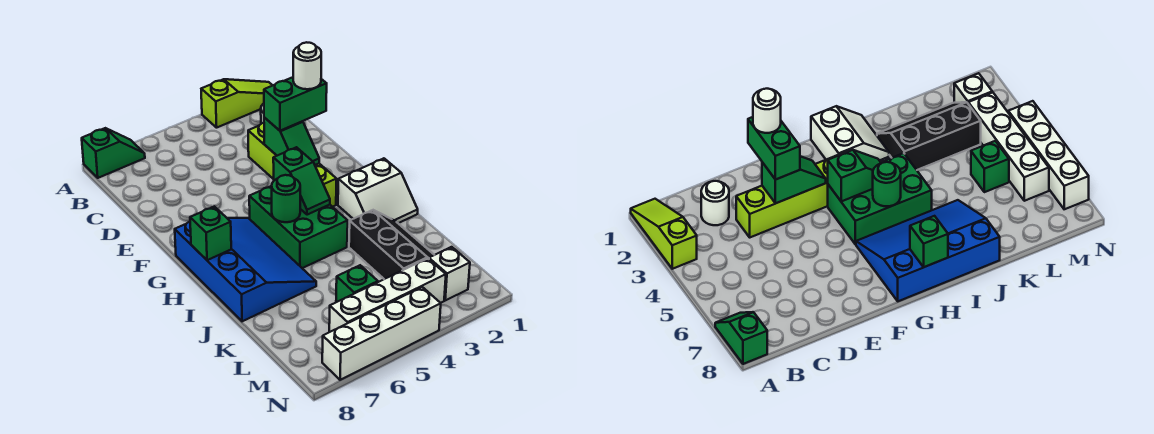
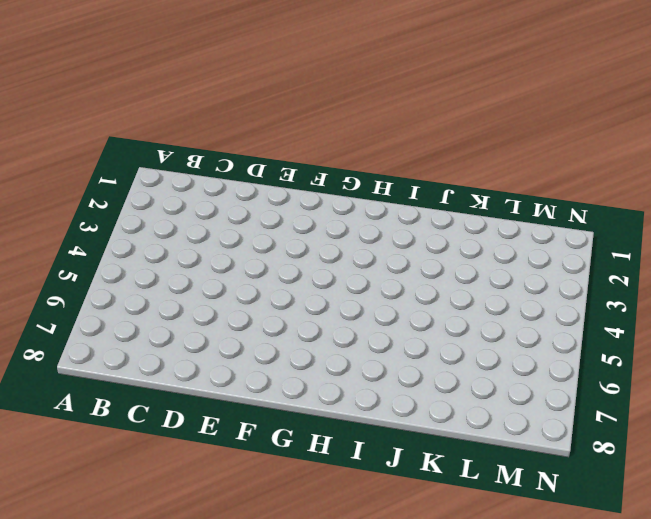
none -> lime 1x3 slope [201,79,273,128]
none -> green 1x2 slope [82,128,145,178]
none -> white 1x1 round brick [701,181,729,225]

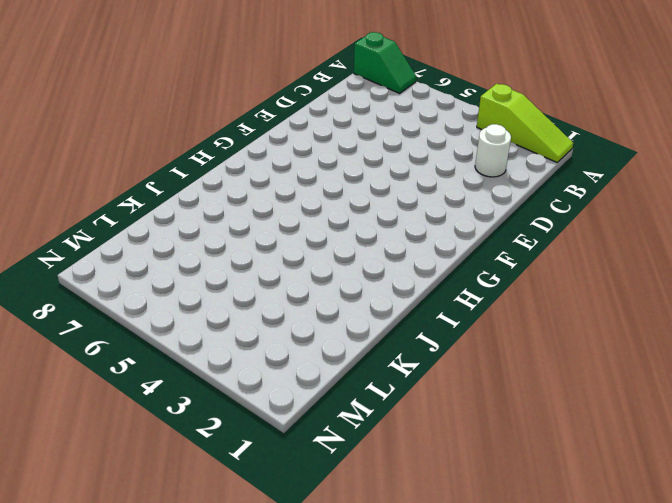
none -> lime 1x4 brick [248,123,336,207]
none -> green 2x3 brick [249,186,348,268]
none -> blue 3x4 slope [175,218,316,321]

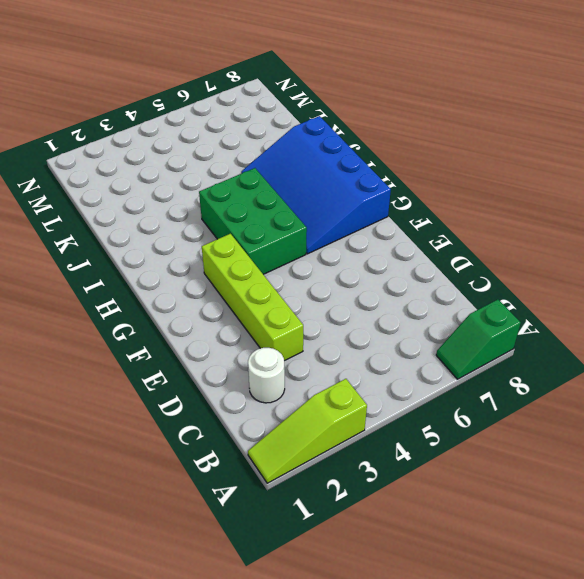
none -> white 2x2 slope [338,158,418,223]
none -> black 2x3 slope [349,210,434,279]
none -> green 1x1 brick [336,265,378,302]

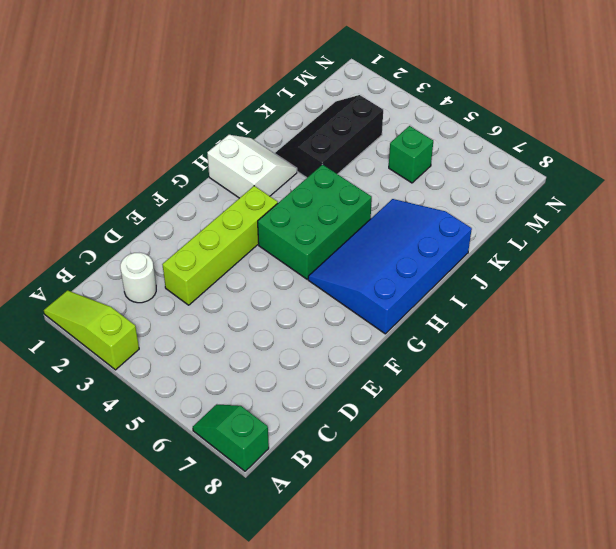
none -> white 1x1 brick [429,247,470,300]
none -> white 1x4 brick [329,258,446,332]
none -> white 1x4 brick [322,287,441,380]

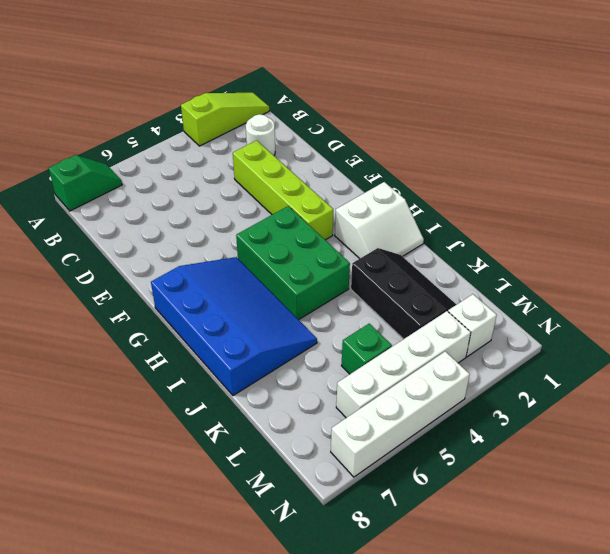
none -> green 1x2 slope [264,118,319,165]
none -> green 1x2 slope [273,147,330,215]
none -> green 1x1 round brick [272,175,300,222]

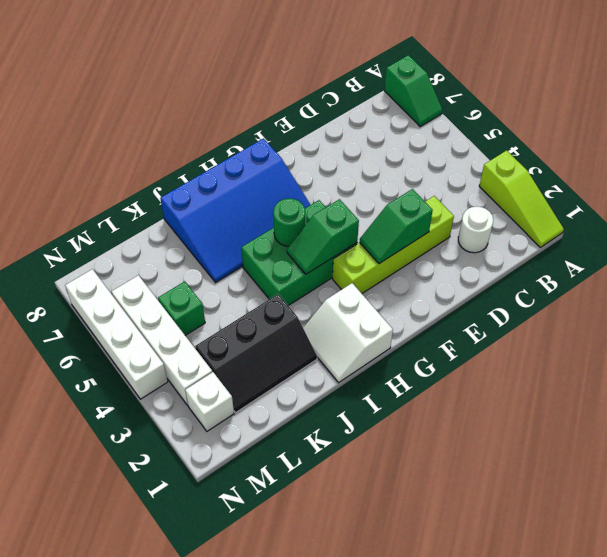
none -> green 1x1 brick [190,206,231,260]
none -> green 1x2 brick [264,77,327,131]
none -> white 1x1 round brick [293,42,321,89]

